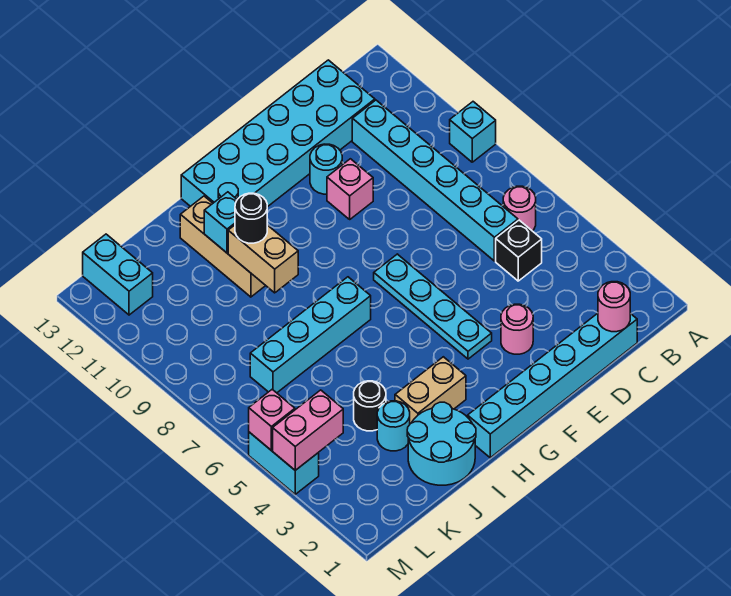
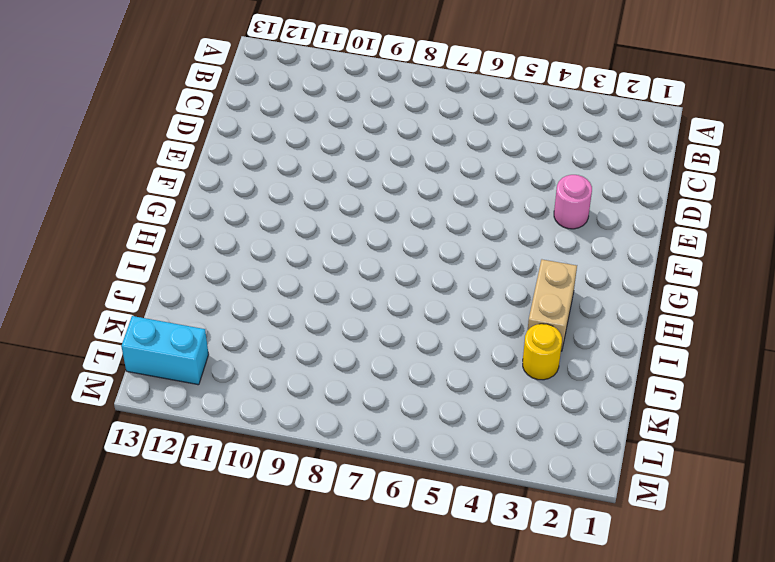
yellow 1x1 round brick [523,324,562,380] -> cyan 1x1 round brick [377,401,410,451]
none -> cyan 1x1 brick [450,102,496,162]
none -> pink 1x1 round brick [503,186,536,231]
none -> cyan 1x6 brick [468,313,637,458]

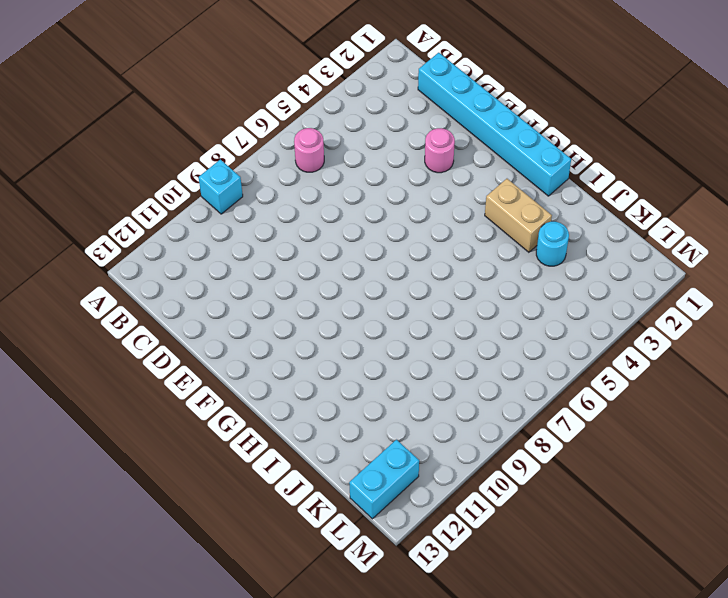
none -> black 1x1 brick [496,220,542,281]
none -> cyan 1x6 brick [352,100,518,261]
none -> cyan 2x6 brick [181,60,375,207]

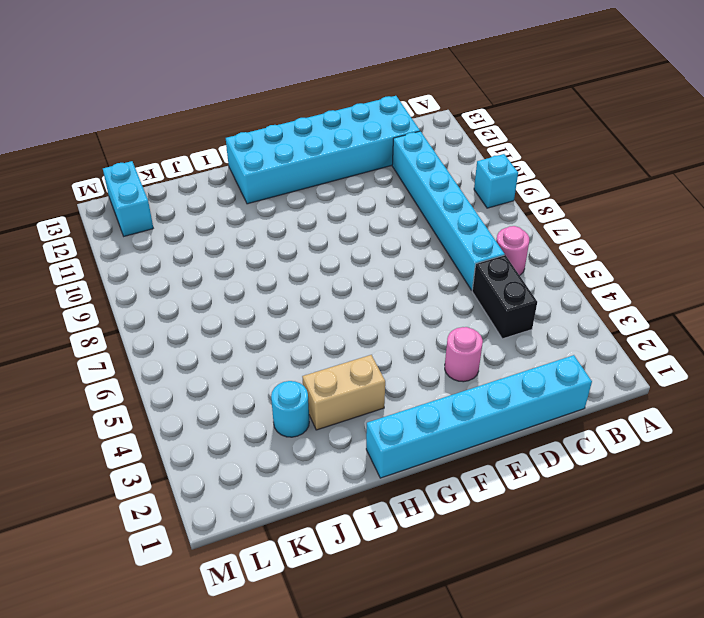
black 1x2 brick [472,255,537,339] -> black 1x1 brick [496,220,542,281]
none -> pink 1x1 brick [327,159,373,219]
none -> cyan 1x1 round brick [310,144,342,194]
none -> cyan 1x4 plate [374,254,492,359]

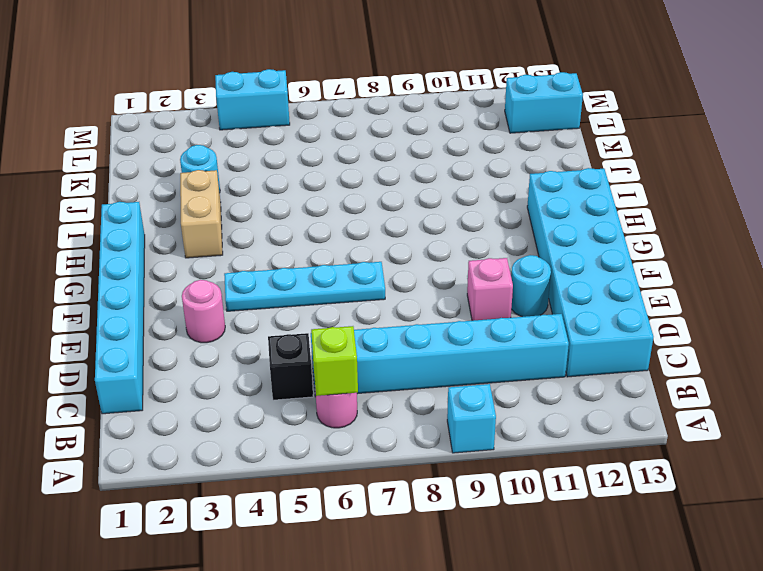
lime 1x1 brick [311,326,358,396] -> none
none -> cyan 1x4 brick [250,277,371,393]
none -> cyan 2x2 round brick [407,402,476,485]
none -> tan 1x3 brick [180,196,266,297]

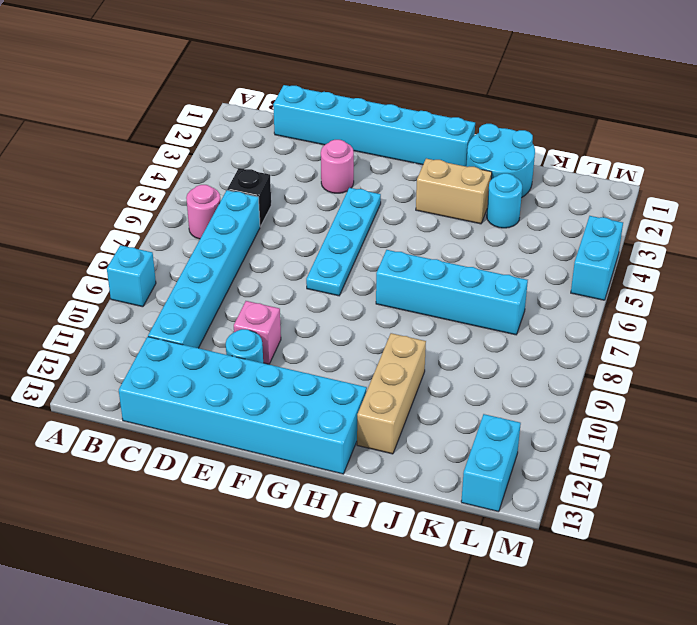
none -> black 1x1 round brick [354,381,386,431]
none -> pink 1x1 round brick [598,282,630,332]
none -> tan 1x2 brick [228,225,298,293]

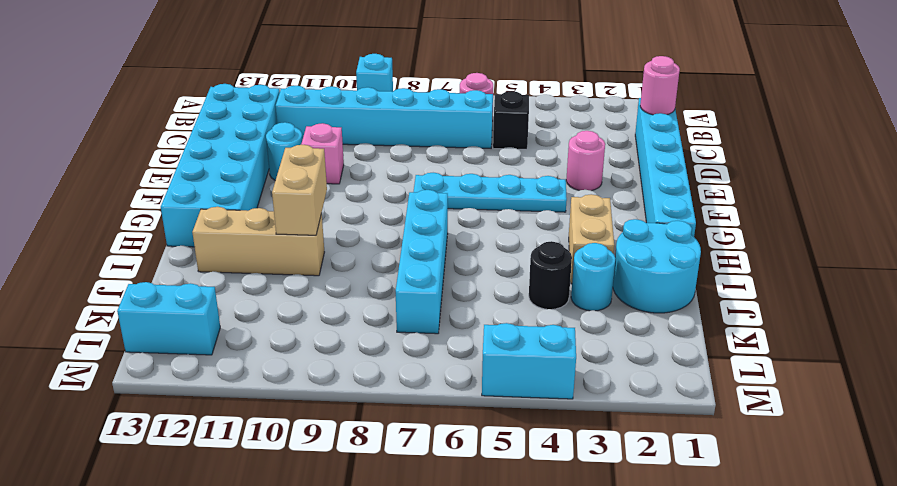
tan 1x2 brick [272,145,327,235] -> tan 1x2 brick turned to [228,225,298,293]
none -> cyan 1x1 brick [204,192,237,253]
none -> pink 1x2 brick [273,390,343,470]
none -> pink 1x1 brick [249,389,295,450]

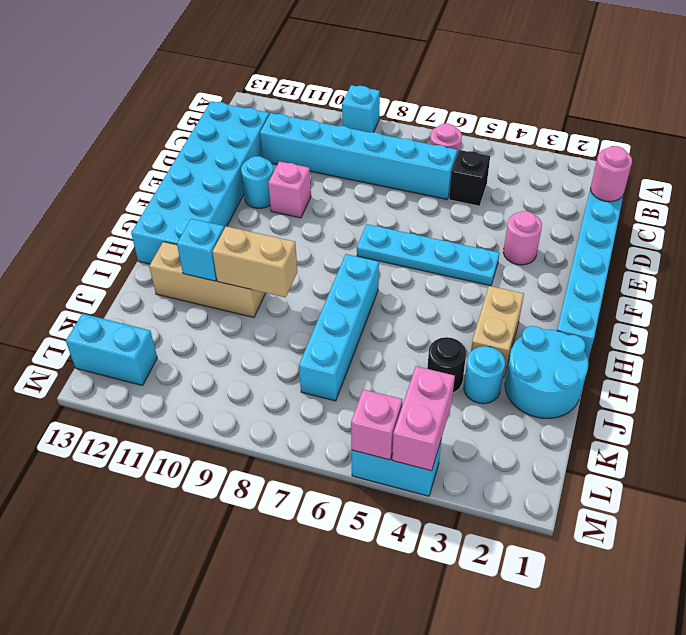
none -> black 1x1 round brick [235,193,267,243]

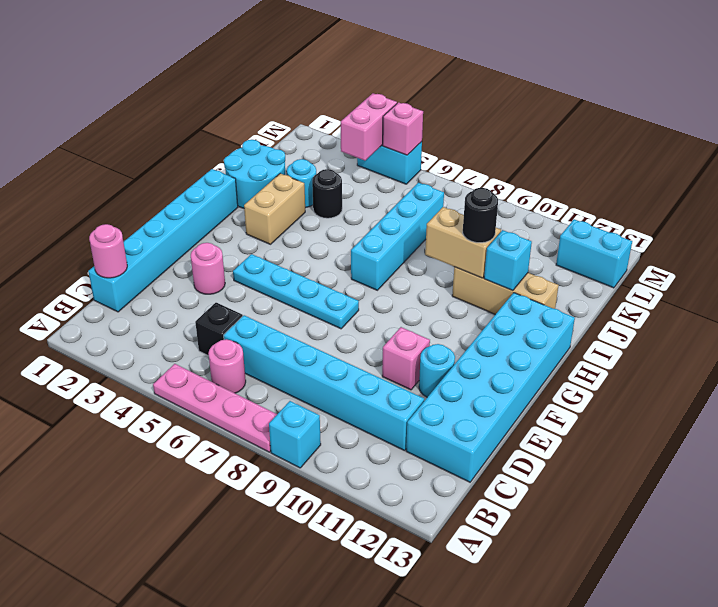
pink 1x4 plate [153,364,277,452] -> none

